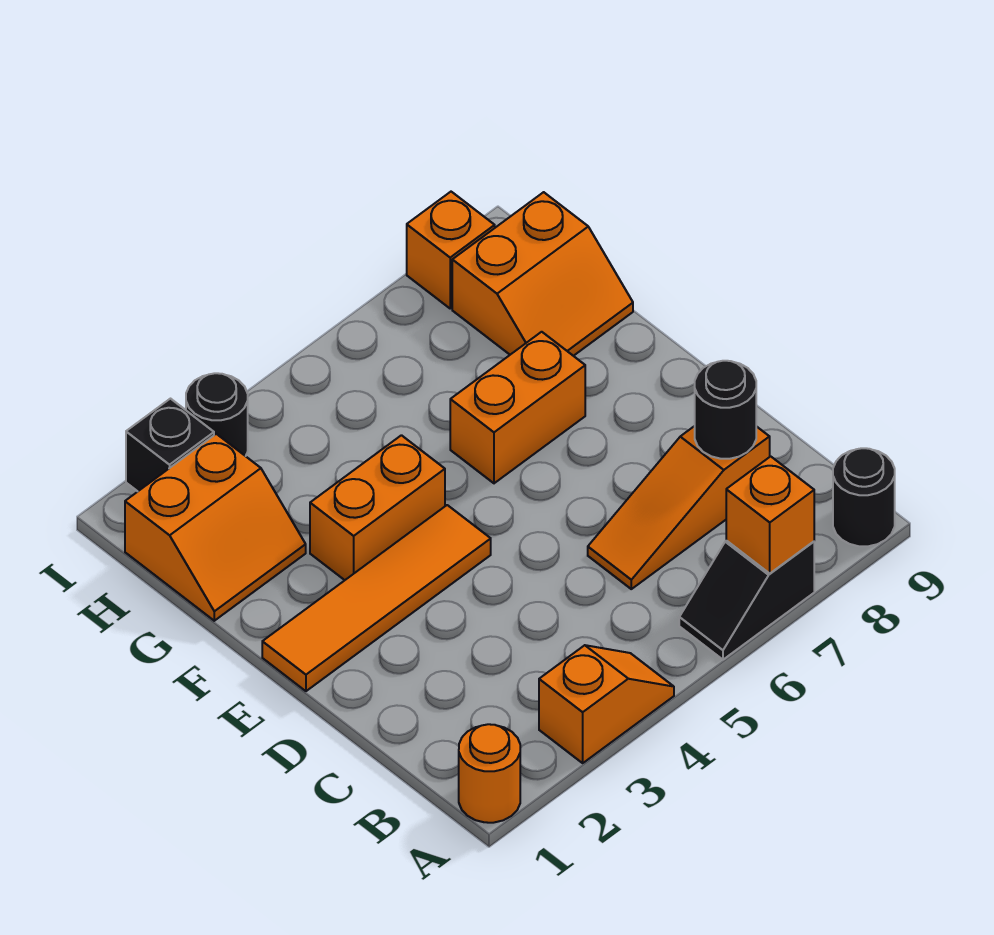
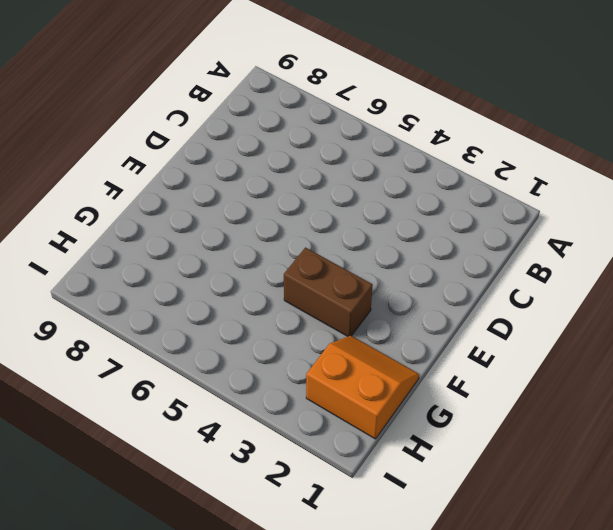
brown 1x2 brick [284,248,372,337] -> orange 1x2 brick [310,435,445,580]
none -> orange 1x1 round brick [459,724,520,823]
none -> orange 1x2 slope [539,645,674,763]
none -> black 1x2 slope [679,541,814,660]

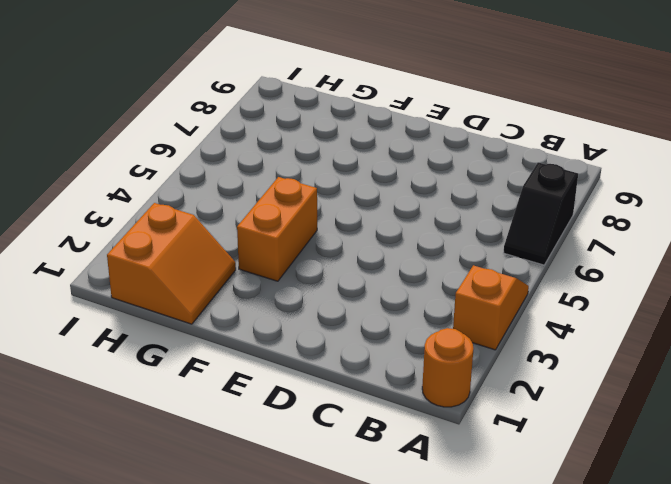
none -> black 1x1 round brick [833,448,895,546]
none -> orange 1x3 slope [588,426,770,589]
none -> orange 1x4 tile [262,505,491,691]

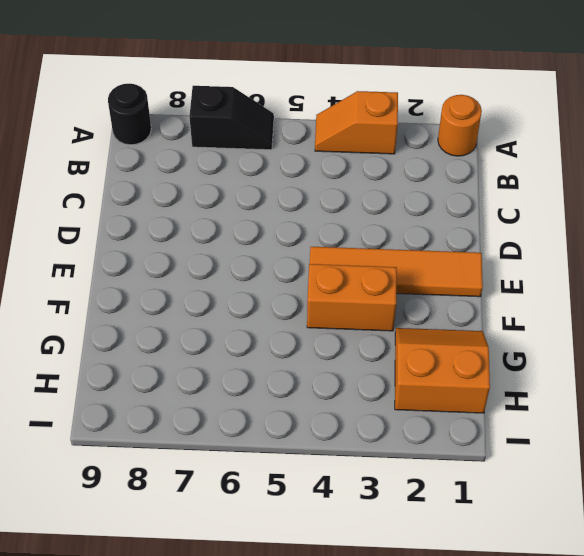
none -> orange 1x3 slope [588,426,770,589]
none -> orange 1x2 brick [450,332,585,483]
none -> orange 2x2 slope [452,192,633,356]

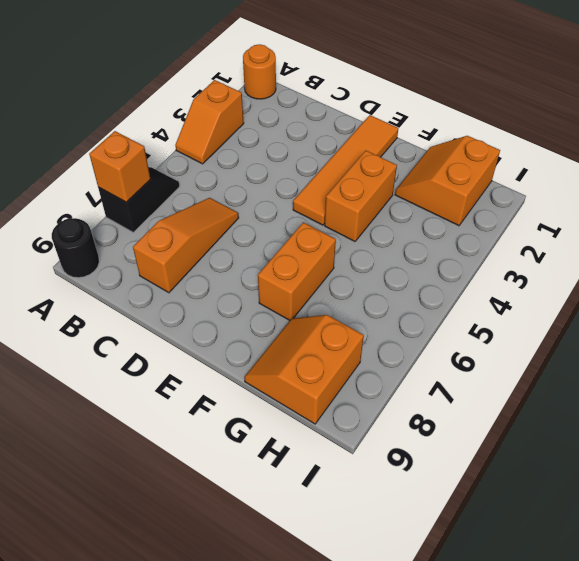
none -> black 1x1 brick [126,399,214,491]
none -> black 1x1 round brick [186,373,248,456]
none -> orange 1x1 brick [407,192,495,308]

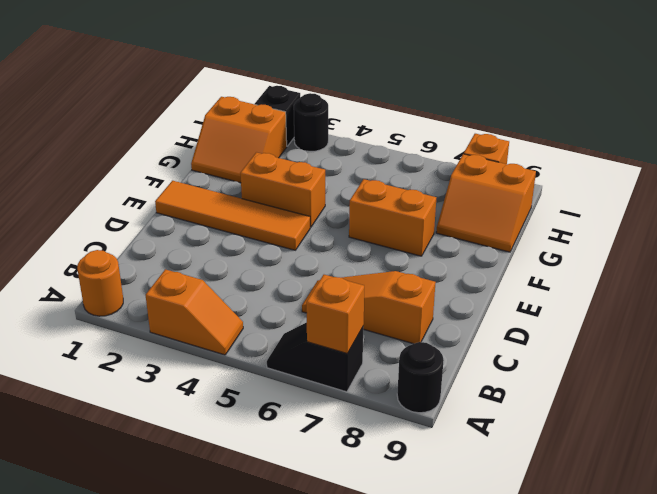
none -> black 1x1 round brick [695,361,756,459]

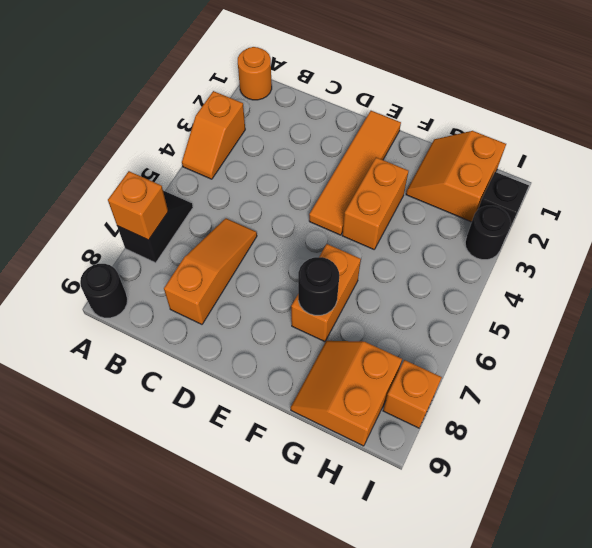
black 1x1 round brick [298,257,339,315] -> black 1x1 round brick moved to [695,361,756,459]

